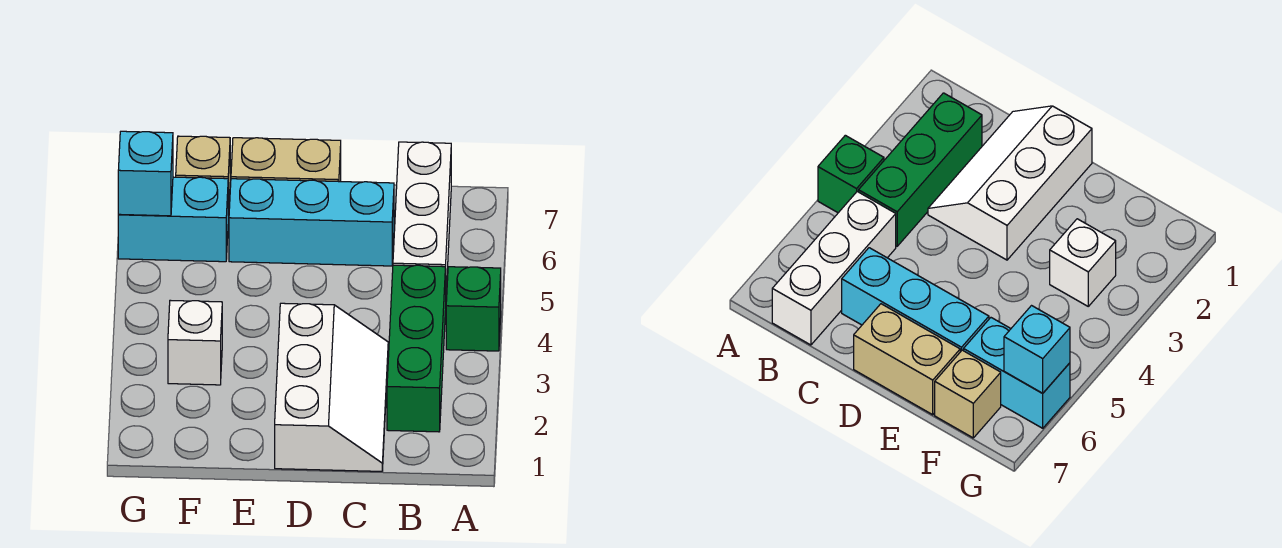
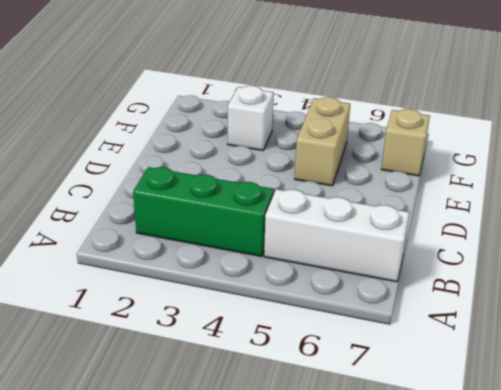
tan 1x2 brick [295,97,350,186] -> tan 1x2 brick moved to [231,138,341,182]
none -> green 1x1 brick [446,267,501,351]
none -> white 2x3 slope [275,303,388,471]

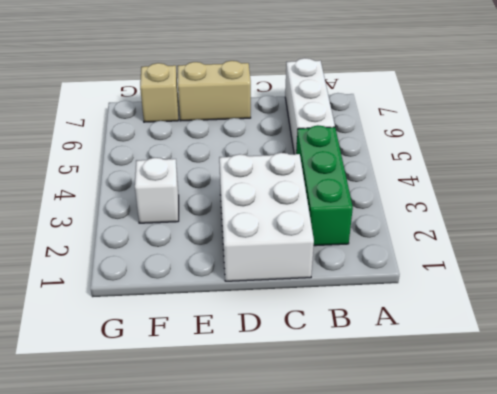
white 2x3 brick [219,153,314,281] -> white 2x3 slope [275,303,388,471]
none -> green 1x1 brick [446,267,501,351]
none -> cyan 1x3 brick [229,179,394,266]

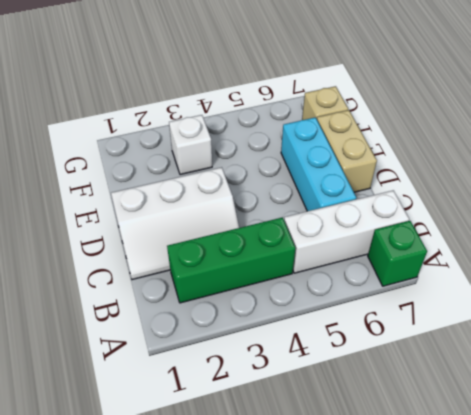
green 1x1 brick [368,221,427,286] -> green 1x1 brick moved to [446,267,501,351]
none -> cyan 1x2 brick [118,177,228,262]
none -> cyan 1x1 brick [118,131,173,216]

